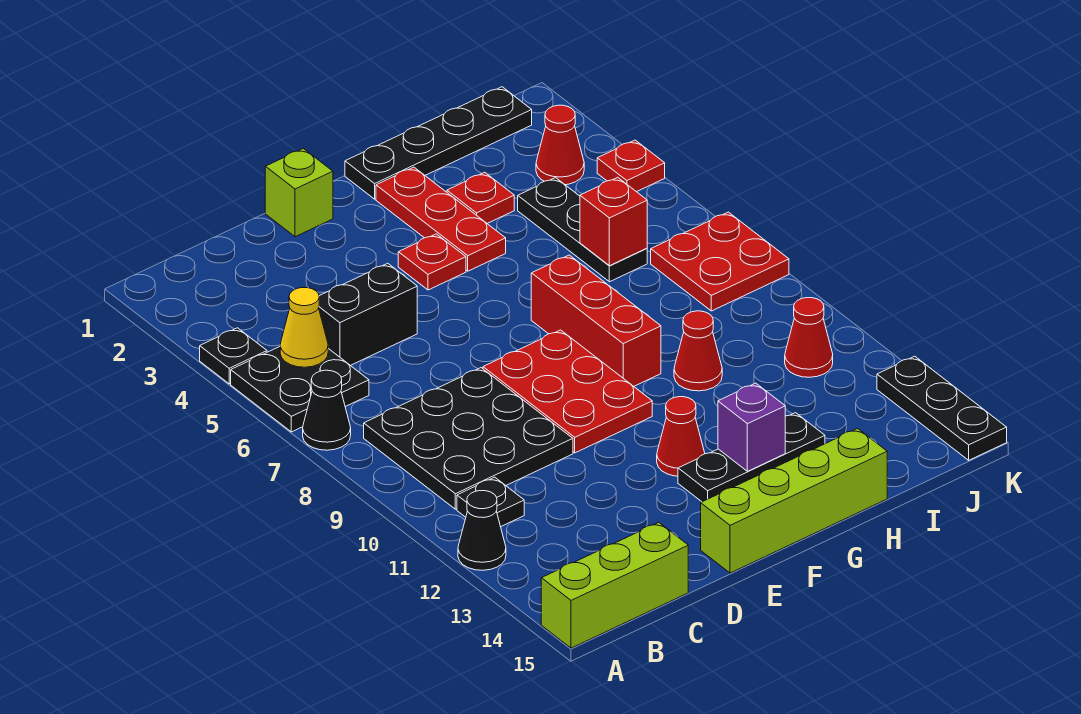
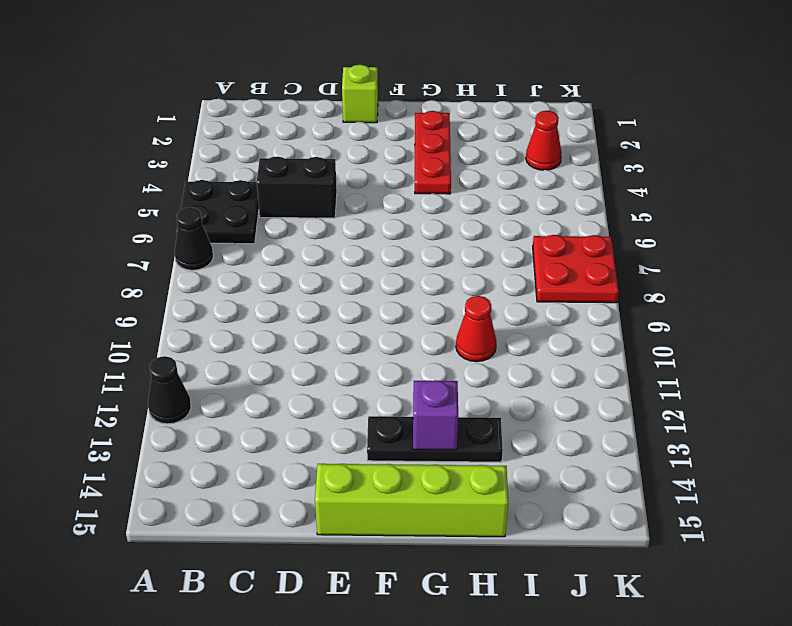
none -> black 1x1 plate [200,328,267,384]
none -> lime 1x3 brick [541,522,688,648]
none -> black 3x3 plate [364,368,573,509]

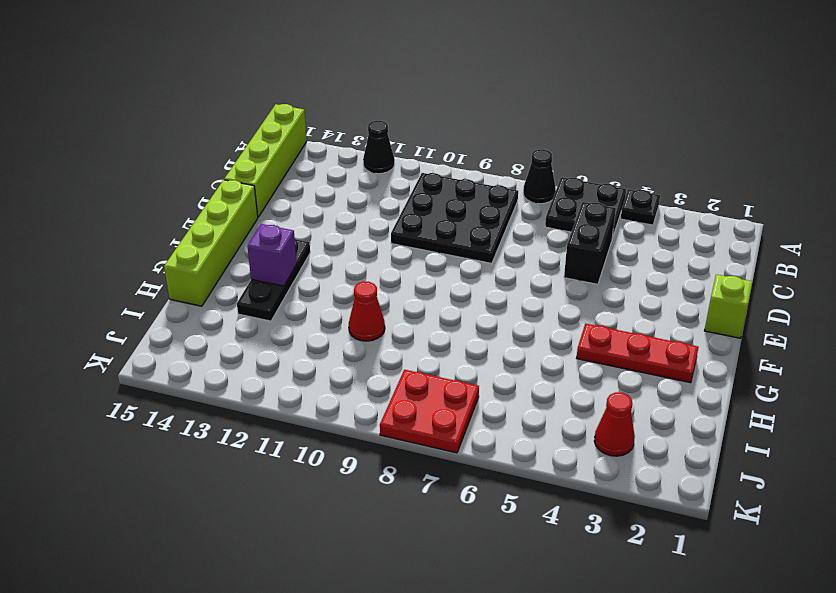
lime 1x4 brick [224,104,307,217] -> lime 1x3 brick [541,522,688,648]
none -> black 1x1 plate [457,477,524,527]
none -> red 2x3 plate [483,330,652,453]
none -> red 1x1 plate [398,234,466,290]

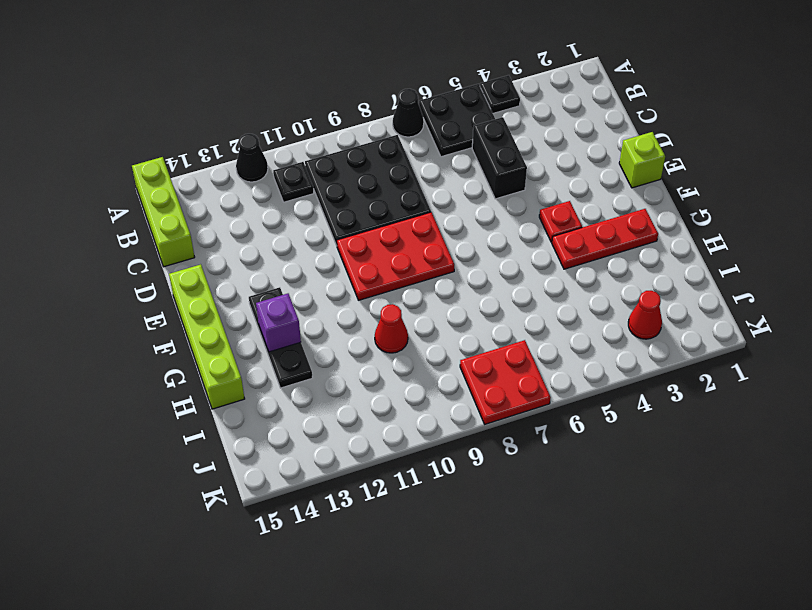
none -> red 1x1 cone [657,397,705,476]
none -> black 1x4 plate [345,87,532,199]
none -> red 1x3 brick [531,255,661,386]

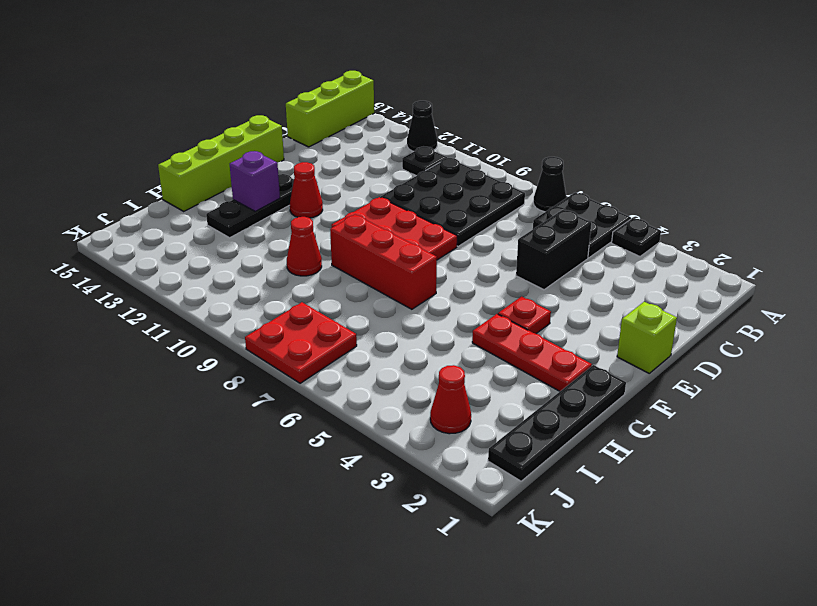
none -> red 1x1 plate [447,172,514,223]
none -> black 1x3 plate [518,178,647,282]
none -> red 1x1 cone [785,298,833,377]

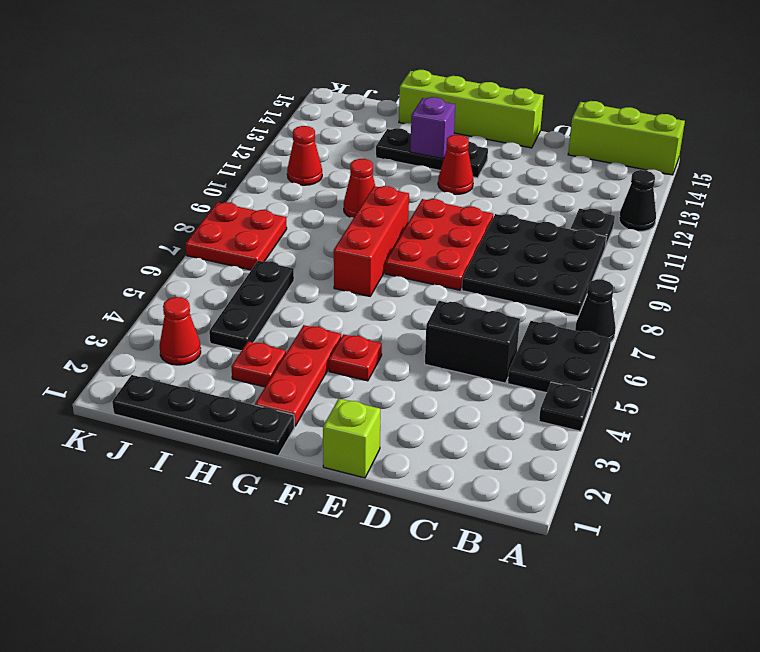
none -> red 1x1 plate [597,140,665,192]
none -> black 1x3 plate [877,356,1007,460]
none -> yellow 1x1 cone [280,288,328,367]

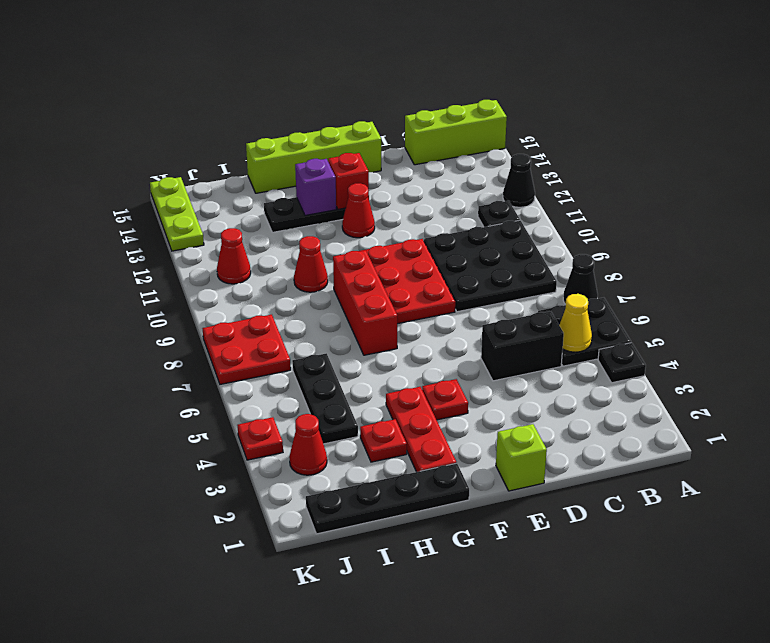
red 1x1 brick [328,153,369,209] -> red 1x1 brick moved to [580,177,647,266]
lime 1x3 plate [150,177,204,251] -> black 1x3 plate [877,356,1007,460]

